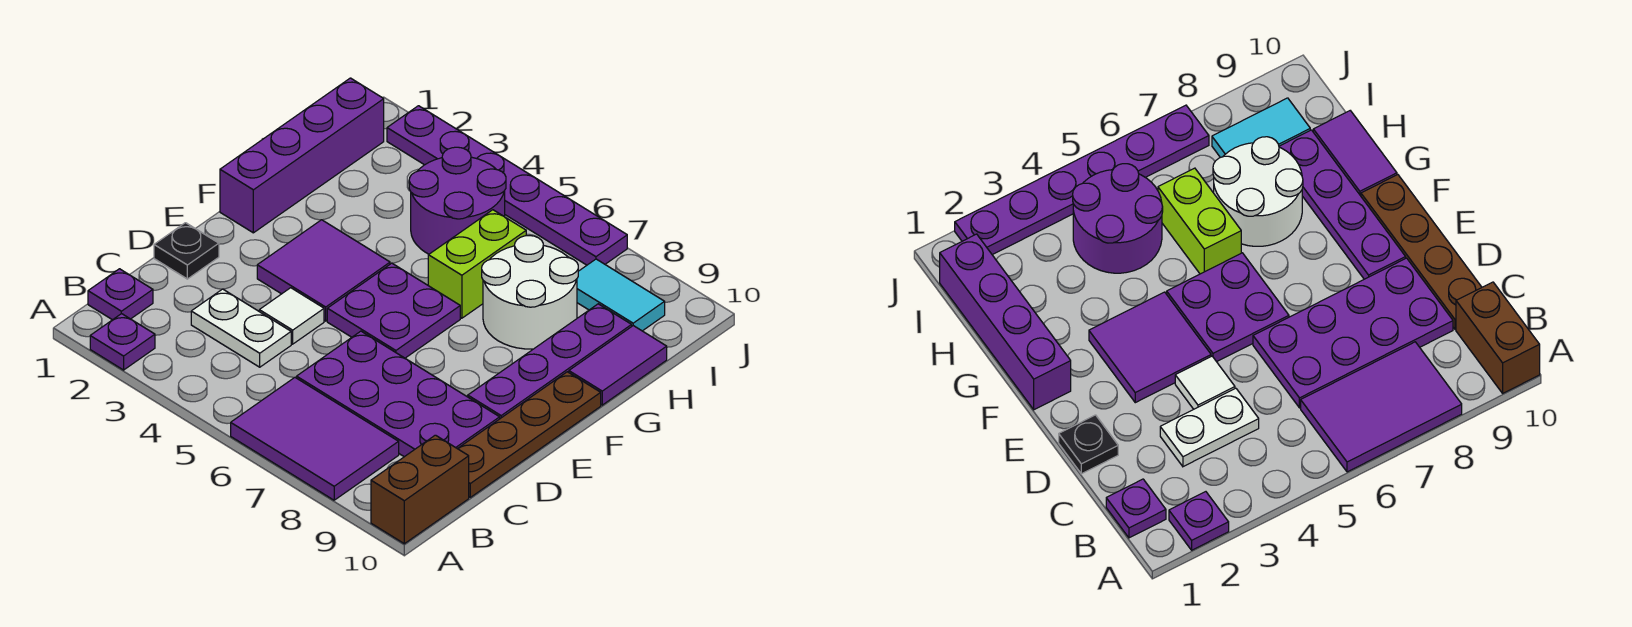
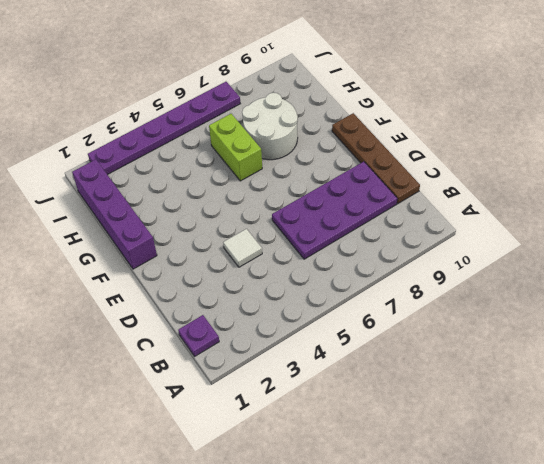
none -> purple 1x1 plate [90,314,155,370]
none -> purple 2x3 tile [231,377,399,500]
none -> brown 1x2 brick [371,435,469,544]

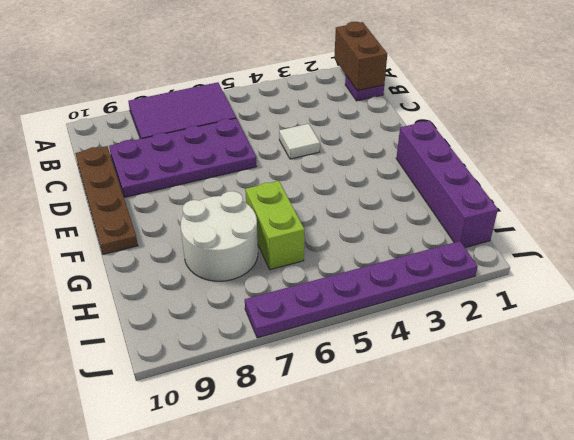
brown 1x2 brick [334,22,387,91] -> brown 1x2 brick moved to [371,435,469,544]
none -> purple 1x1 plate [90,314,155,370]
none -> white 1x2 plate [191,289,291,367]
none -> black 1x1 plate [154,223,219,279]

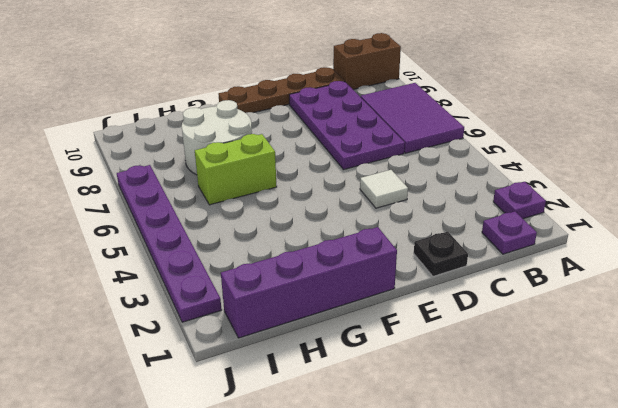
none -> white 1x2 plate [191,289,291,367]
none -> purple 2x2 tile [257,220,390,321]
none -> purple 2x2 plate [327,263,460,358]

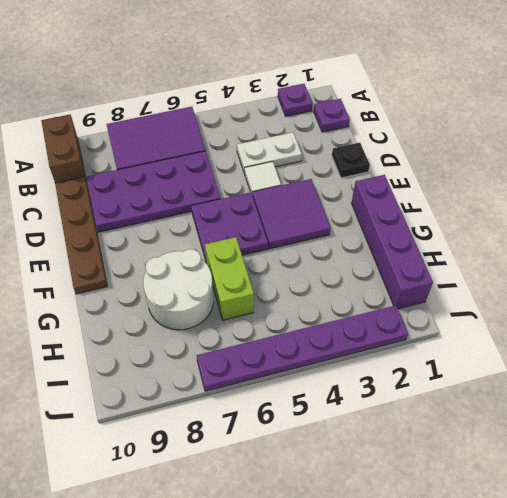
none -> purple 1x4 plate [468,304,632,418]
none -> purple 1x2 tile [569,326,667,405]
none -> purple 2x2 round brick [409,147,506,254]

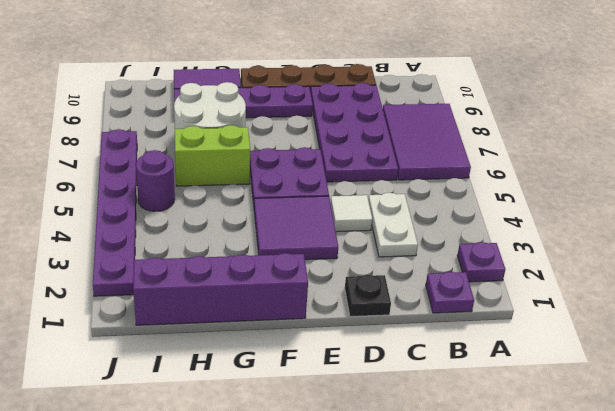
purple 1x1 round brick [136,150,175,211] -> purple 2x2 round brick [409,147,506,254]
none -> brown 1x2 brick [371,435,469,544]
none -> cyan 1x2 tile [577,259,665,331]

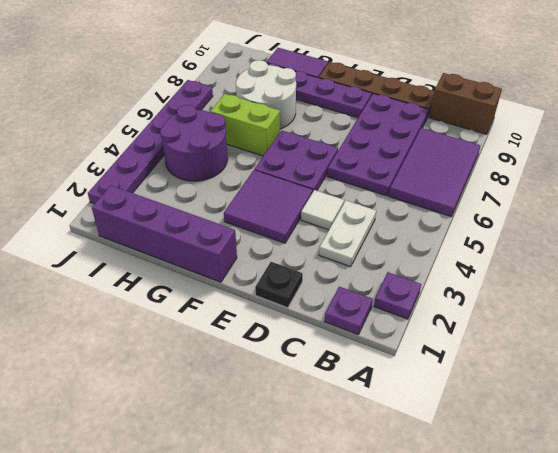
none -> cyan 1x2 tile [577,259,665,331]

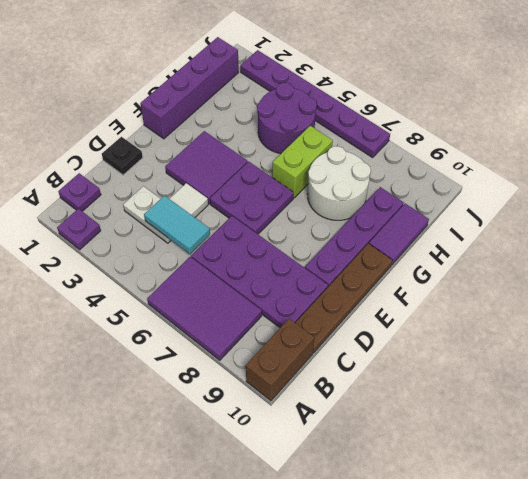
cyan 1x2 tile [144,196,210,254] -> cyan 1x2 tile moved to [577,259,665,331]

